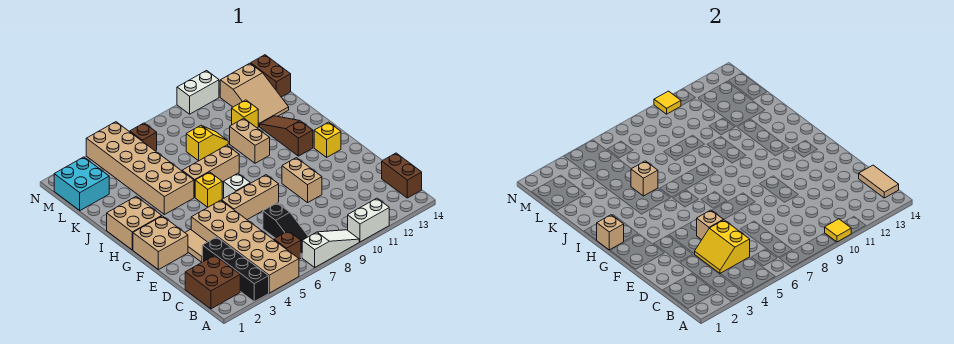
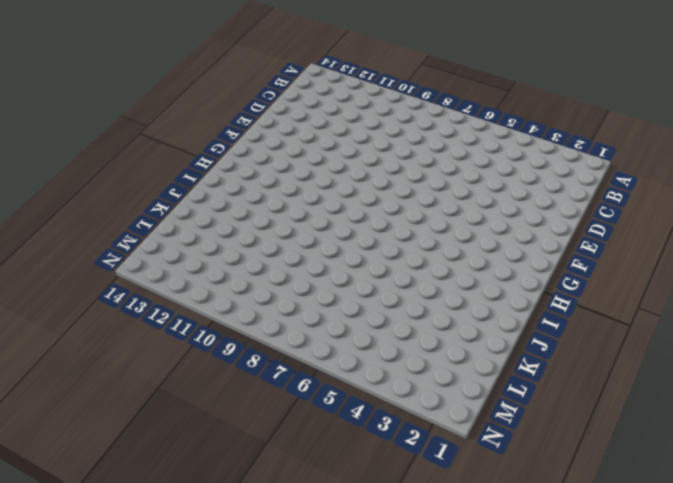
none -> black 1x4 brick [202,237,269,302]
none -> tan 2x6 brick [191,200,299,293]
none -> white 1x3 slope [302,230,359,267]
none -> white 1x2 brick [348,198,389,242]

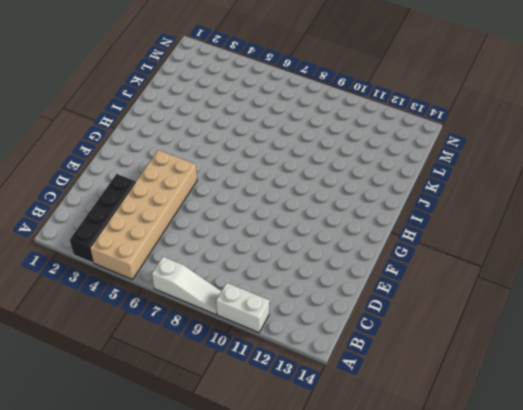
none -> brown 2x2 brick [185,255,240,309]
none -> brown 1x1 brick [274,231,301,259]
none -> black 1x3 slope [263,203,308,258]
none -> brown 1x2 brick [382,153,422,198]

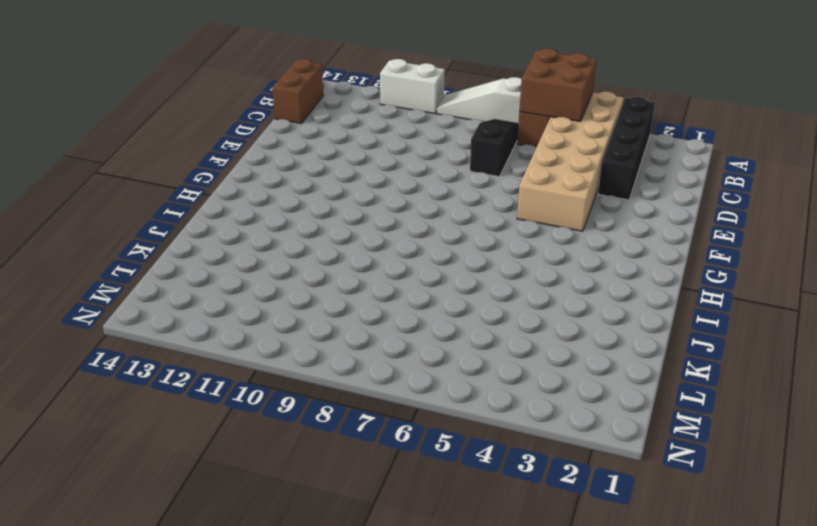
brown 2x2 brick [519,48,597,122] -> brown 2x2 brick moved to [185,255,240,309]
none -> tan 1x2 tile [185,229,207,262]
none -> tan 1x2 brick [282,158,322,203]
none -> tan 2x2 brick [133,216,188,270]
none -> tan 1x3 brick [222,175,279,220]

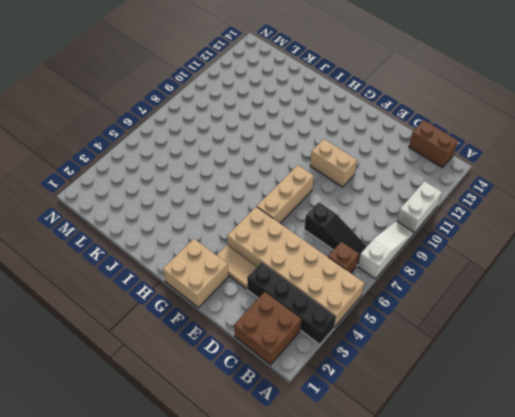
none -> white 1x1 brick [224,174,250,198]
none -> yellow 1x1 brick [314,122,341,157]
none -> tan 2x2 brick [107,196,161,250]
none -> yellow 1x1 brick [195,172,222,207]

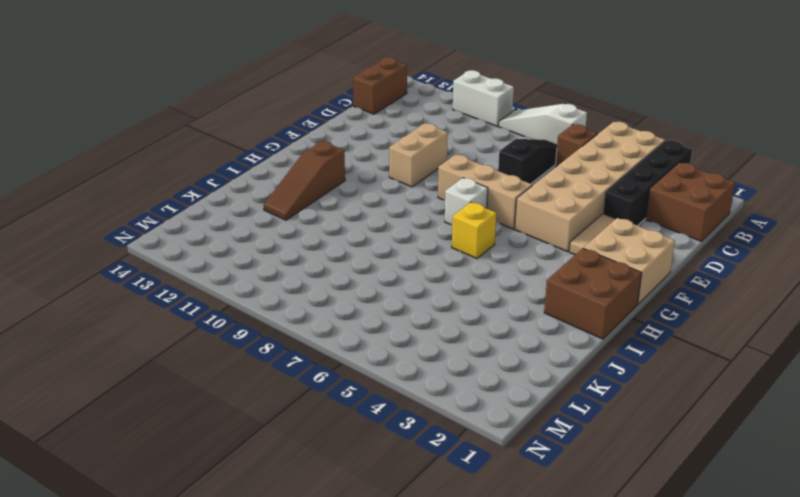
brown 2x2 brick [544,248,642,339] -> tan 2x2 brick [107,196,161,250]
none -> yellow 1x1 brick [314,122,341,157]
none -> tan 2x6 brick [86,122,194,215]
none -> tan 1x3 brick [182,145,239,197]
none -> tan 1x2 brick [230,118,270,163]

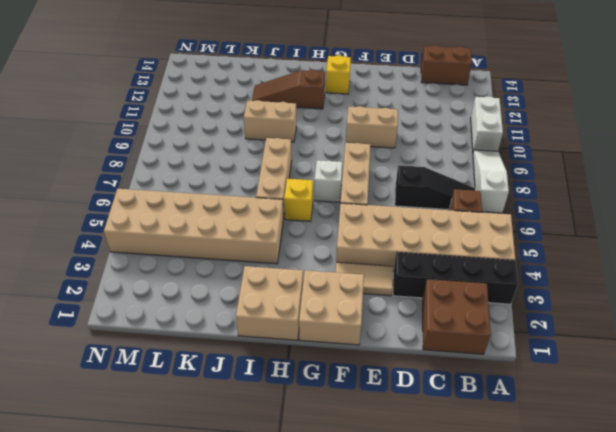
none -> yellow 1x2 slope [186,125,228,161]
none -> yellow 1x1 brick [232,100,258,128]
none -> tan 2x3 slope [220,63,289,127]
none -> cyan 2x2 brick [54,157,109,211]

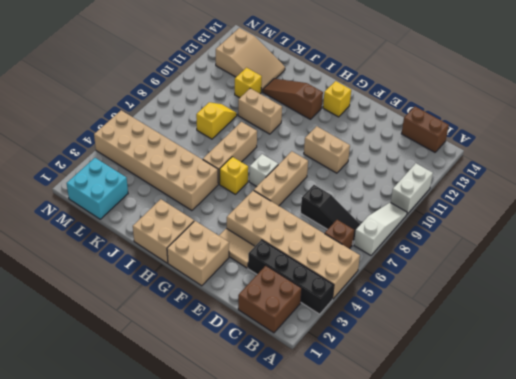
none -> brown 1x2 brick [250,55,291,97]
none -> brown 1x1 brick [130,123,157,151]
none -> white 1x2 brick [177,71,219,114]
none -> yellow 1x1 tile [825,219,851,242]

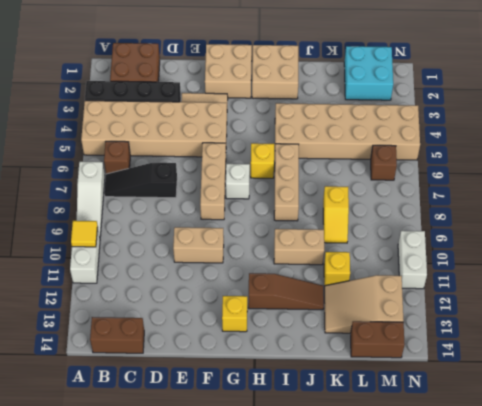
none -> tan 1x2 tile [859,165,899,198]
none -> yellow 2x2 slope [695,220,750,274]
none -> tan 1x1 brick [697,210,723,240]
none -> tan 1x1 brick [597,215,624,250]

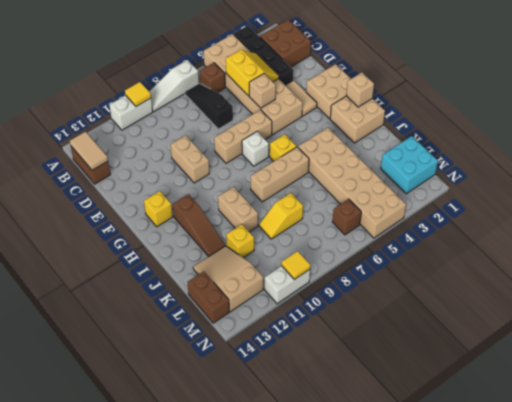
none -> tan 1x1 brick [631,161,658,196]

